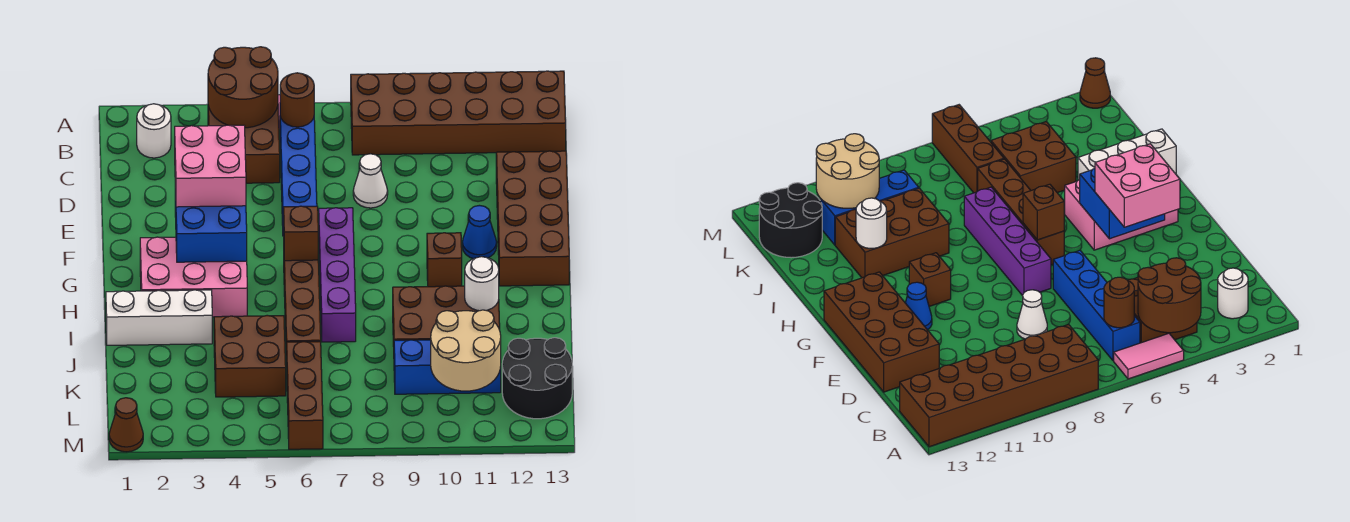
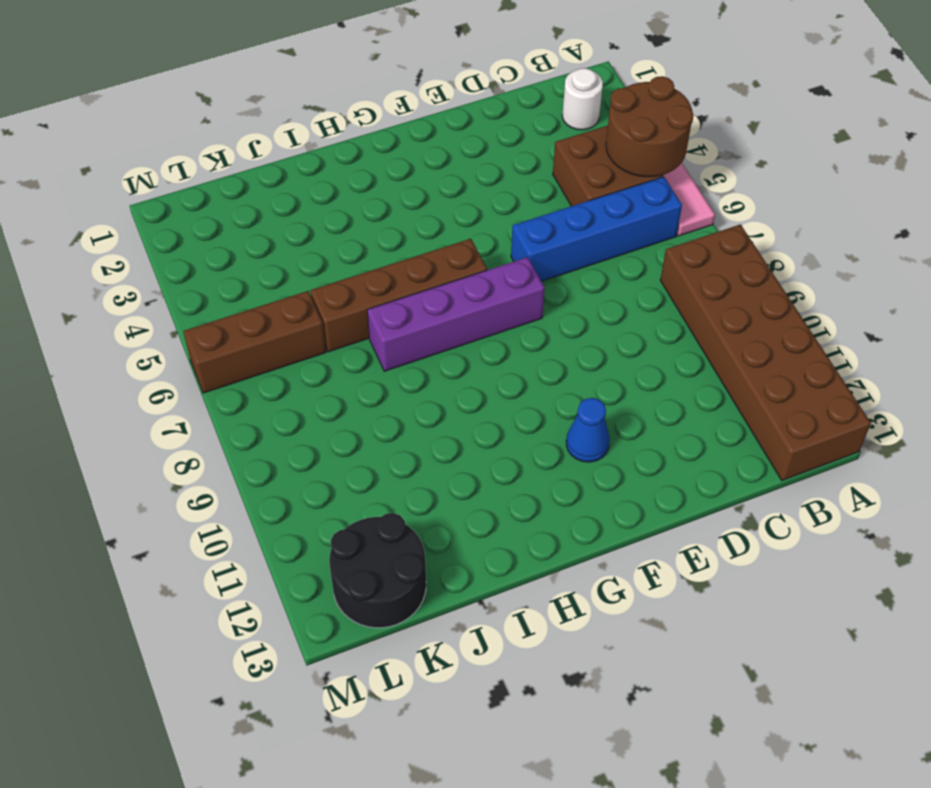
none -> white 1x1 cone [353,154,388,208]
none -> brown 2x4 brick [496,151,569,286]
none -> pink 2x3 brick [140,237,247,317]

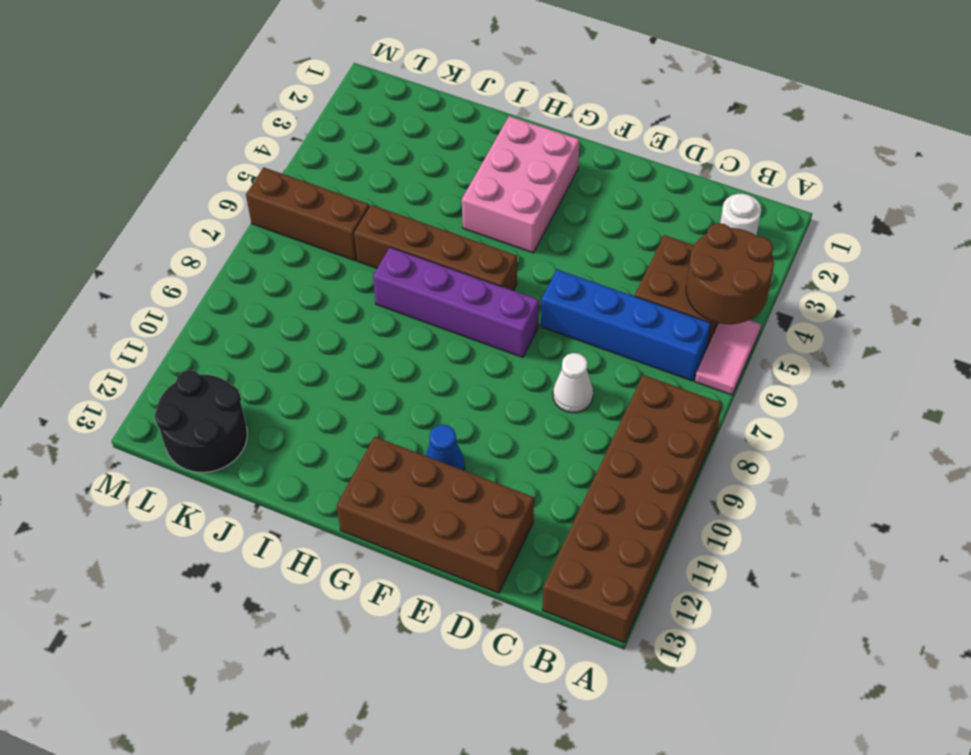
none -> brown 1x1 brick [427,233,462,287]
none -> white 1x3 brick [106,290,212,345]
none -> brown 2x3 brick [393,286,500,347]

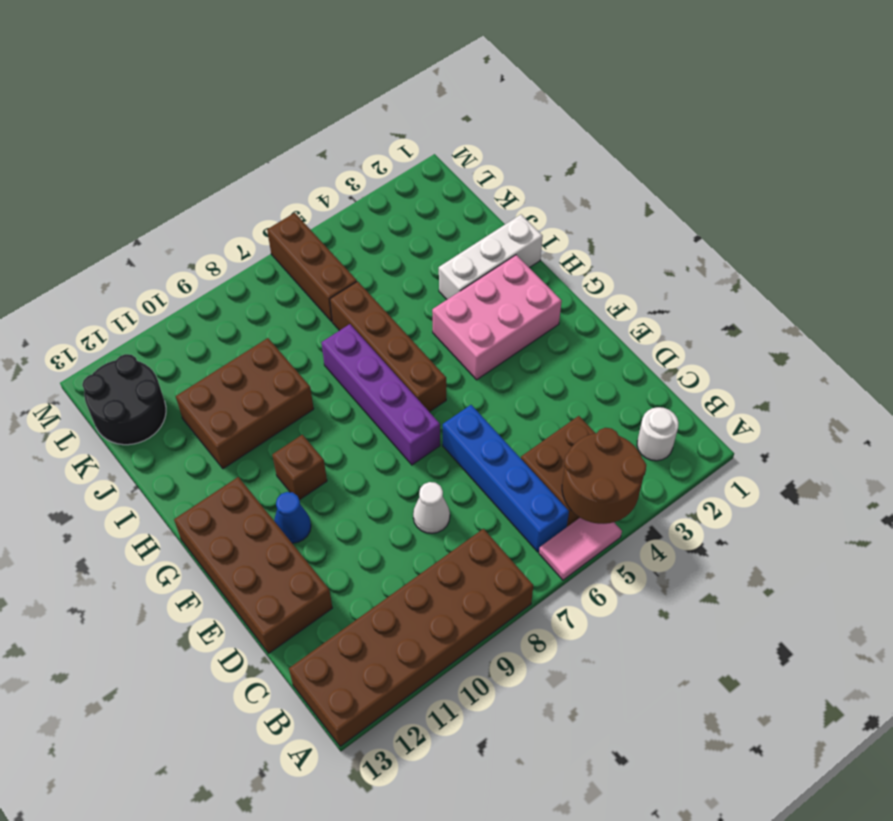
none -> brown 2x2 brick [214,315,286,397]
none -> blue 1x3 brick [394,340,501,394]
none -> brown 1x1 cone [109,398,143,452]

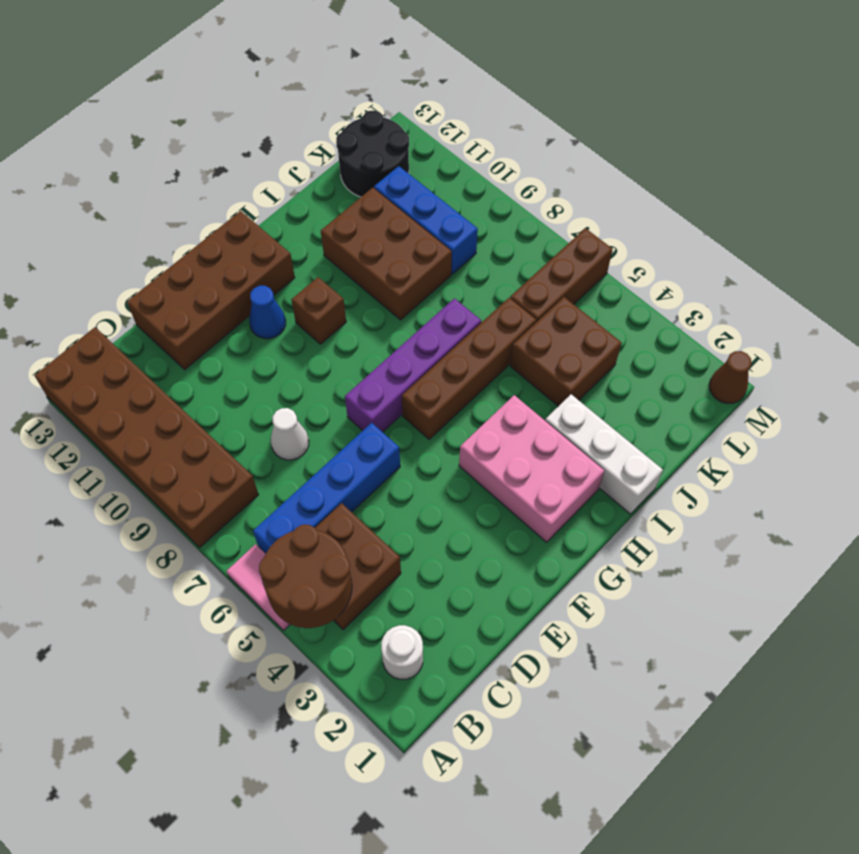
none -> brown 1x1 round brick [280,73,314,127]
none -> blue 2x2 brick [175,189,247,262]
none -> brown 1x1 brick [284,206,318,261]

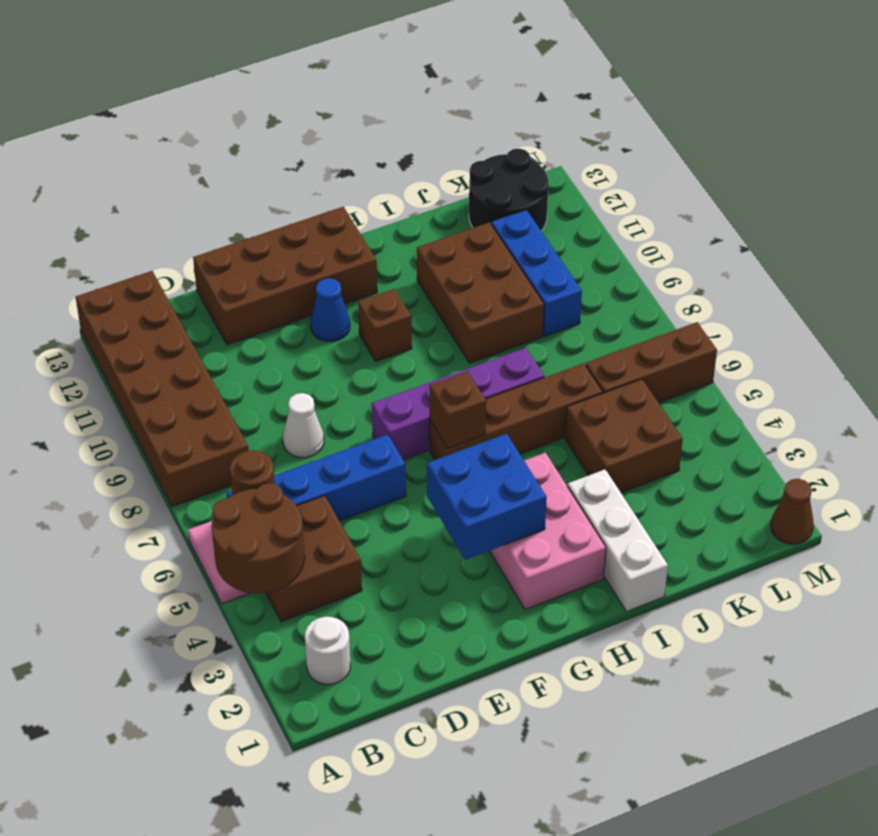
none -> white 1x1 round brick [465,257,499,311]
none -> tan 2x2 round brick [431,310,501,391]
none -> pink 2x2 brick [175,125,246,207]

